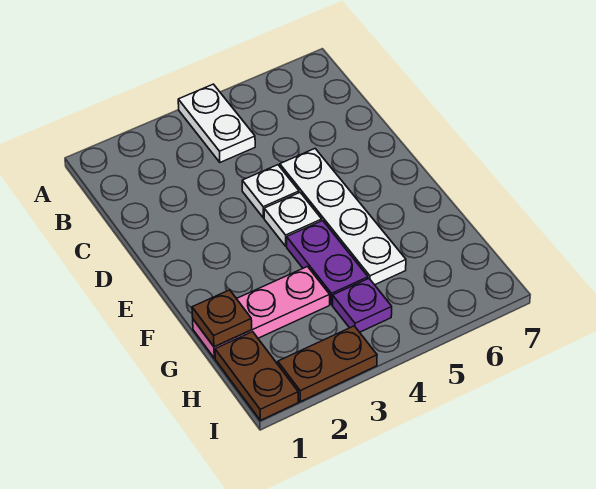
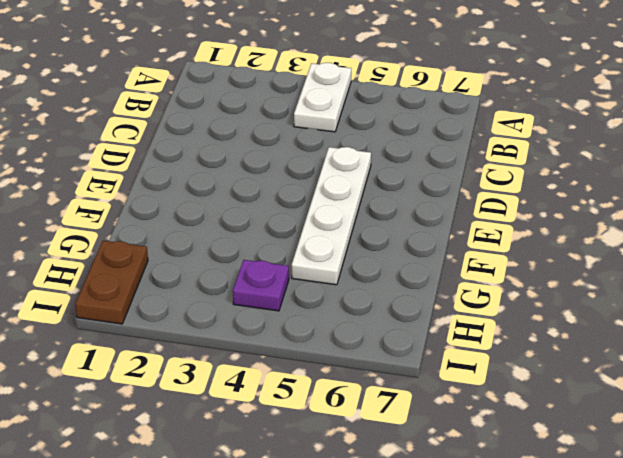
none -> white 1x1 plate [242,165,299,218]
none -> white 1x1 plate [264,193,322,246]

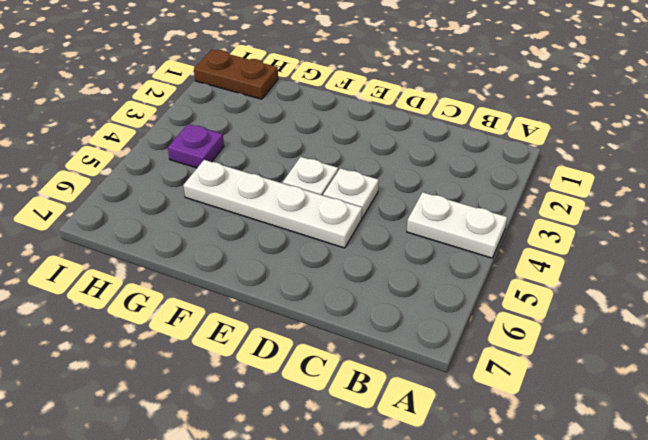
none -> purple 1x2 plate [287,221,368,305]
none -> pink 1x3 plate [193,267,330,358]

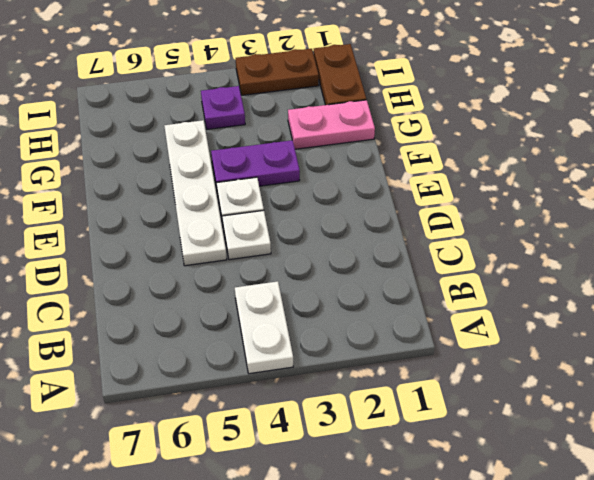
purple 1x2 plate [211,140,300,188] -> purple 1x2 plate turned to [287,221,368,305]
pink 1x2 plate [288,100,375,149] -> pink 1x3 plate [193,267,330,358]
none -> brown 1x1 plate [192,290,252,347]

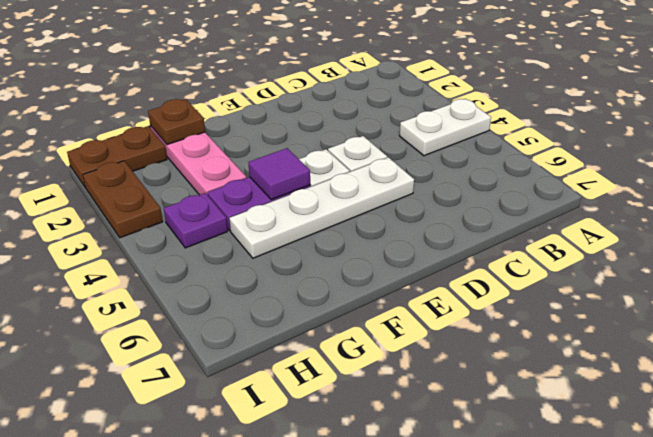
purple 1x1 tile [248,148,310,200] -> none

